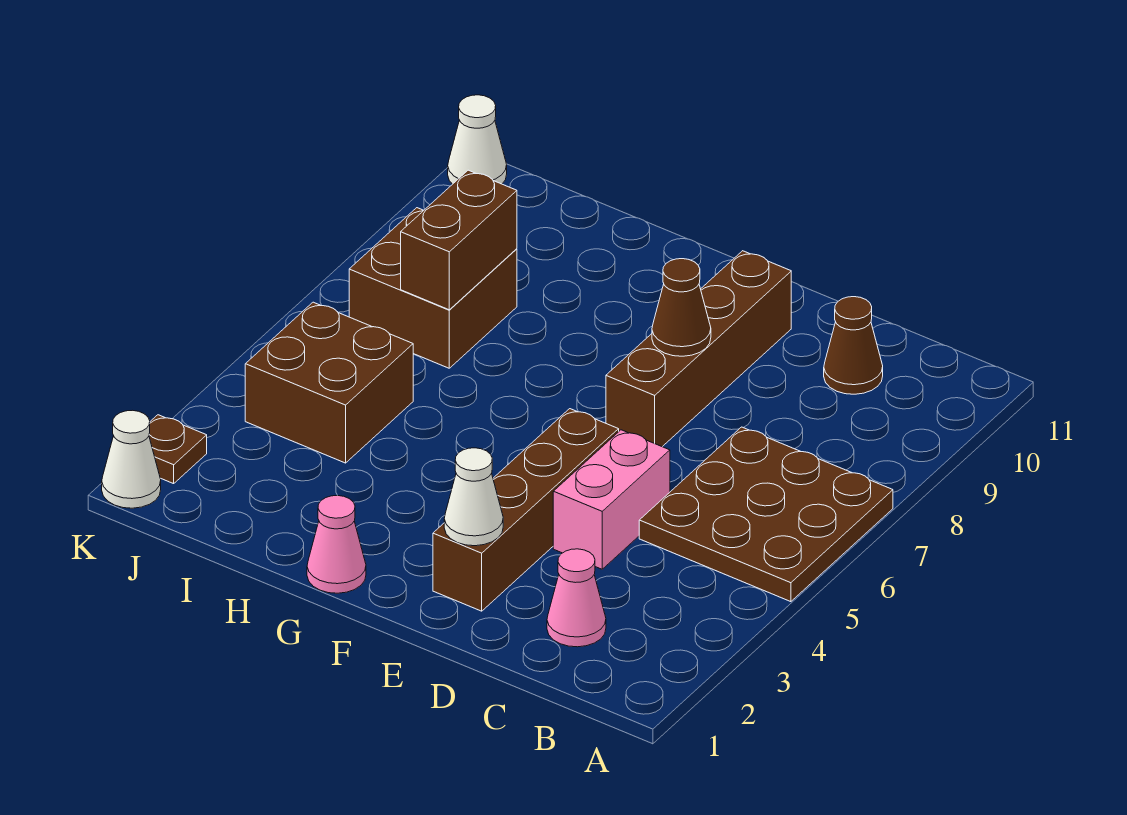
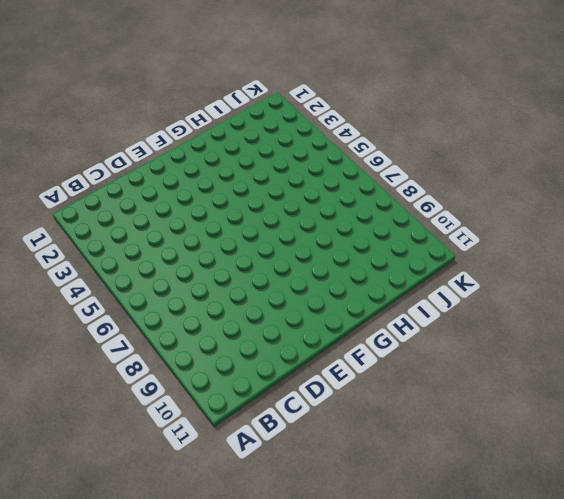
none -> brown 3x3 plate [639,427,893,602]
none -> pink 1x1 cone [547,549,606,647]
none -> brown 1x1 cone [824,297,883,394]

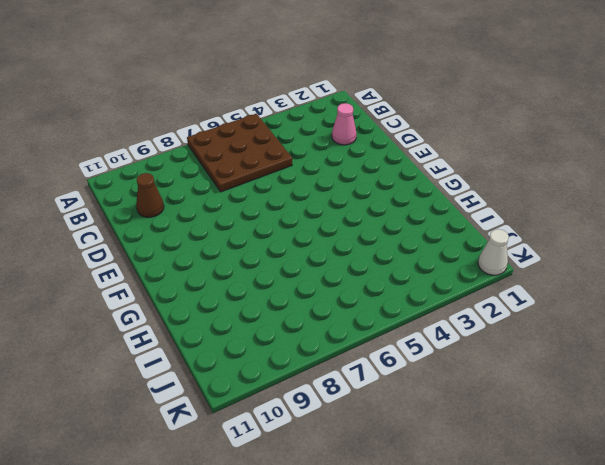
none -> pink 1x2 brick [553,430,670,569]
none -> brown 1x4 brick [433,409,619,611]
none -> brown 1x4 brick [606,251,791,447]

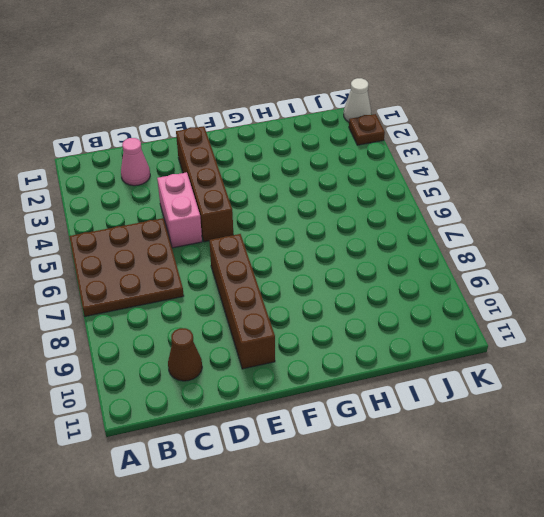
none -> pink 1x1 cone [307,496,366,593]
none -> brown 2x2 brick [245,302,413,463]
none -> brown 2x2 brick [349,208,517,368]

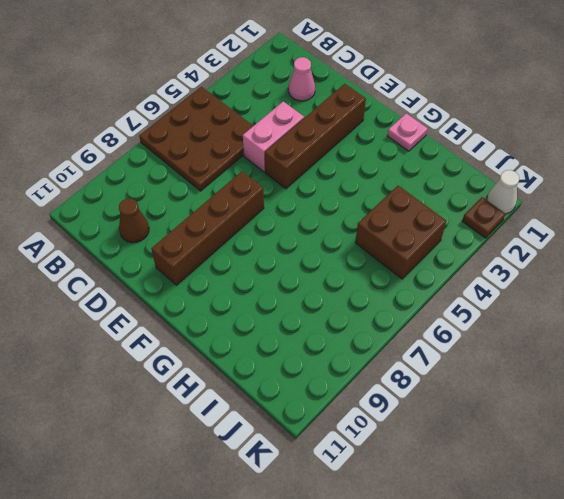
pink 1x1 plate [387,113,428,151] -> pink 1x1 cone [307,496,366,593]
none -> brown 2x2 brick [349,208,517,368]
none -> white 1x1 cone [448,95,507,184]
none -> white 1x1 cone [444,448,503,546]

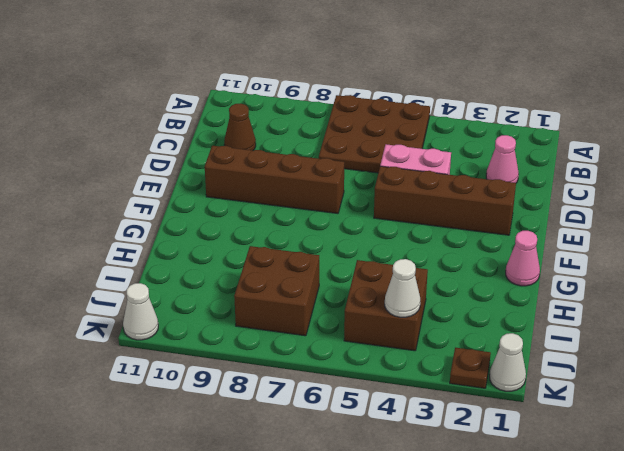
white 1x1 cone [385,259,420,317] -> white 1x1 cone moved to [444,448,503,546]
none -> brown 1x1 cone [652,259,711,356]
none -> brown 1x2 brick [401,170,517,310]

